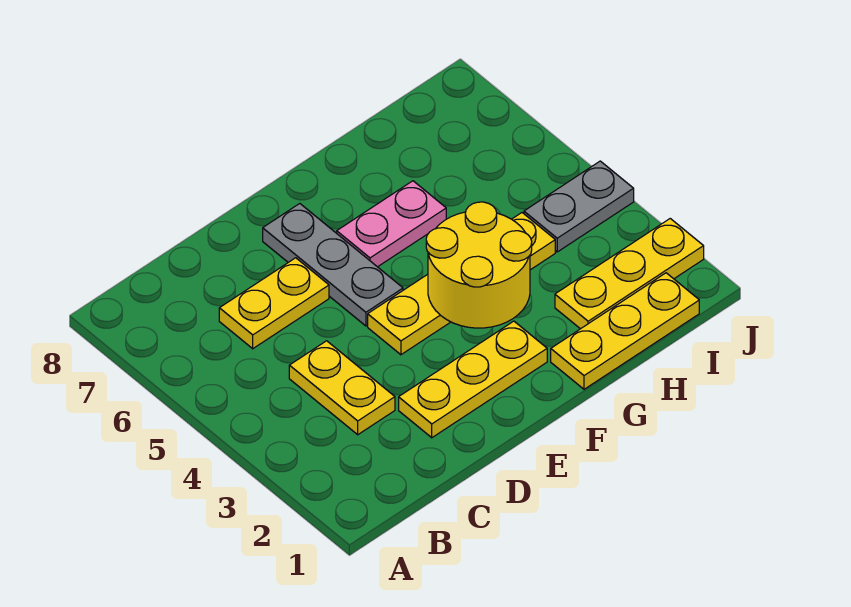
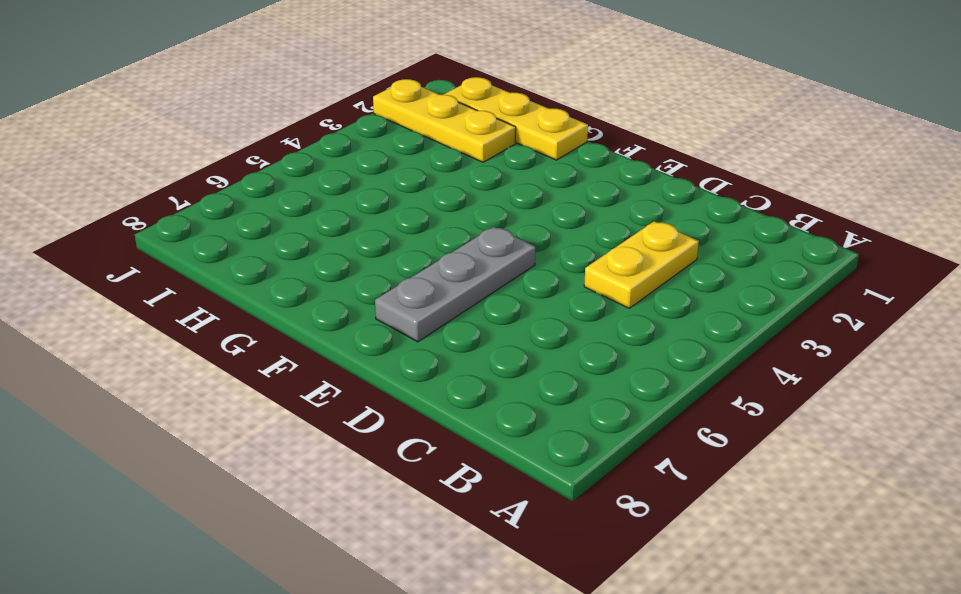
none -> yellow 1x2 plate [219,258,329,349]
none -> yellow 1x3 plate [399,321,547,438]

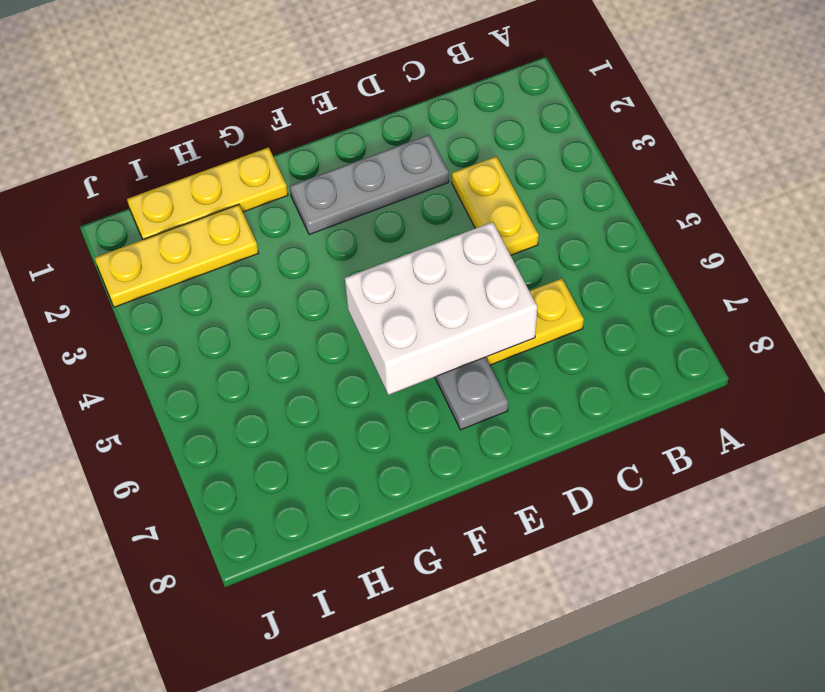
grey 1x3 plate [290,135,449,235] -> yellow 1x3 plate [399,321,547,438]
white 2x3 brick [345,222,537,395] -> none
none -> yellow 1x4 plate [368,213,555,355]
none -> pink 1x2 plate [337,181,446,267]

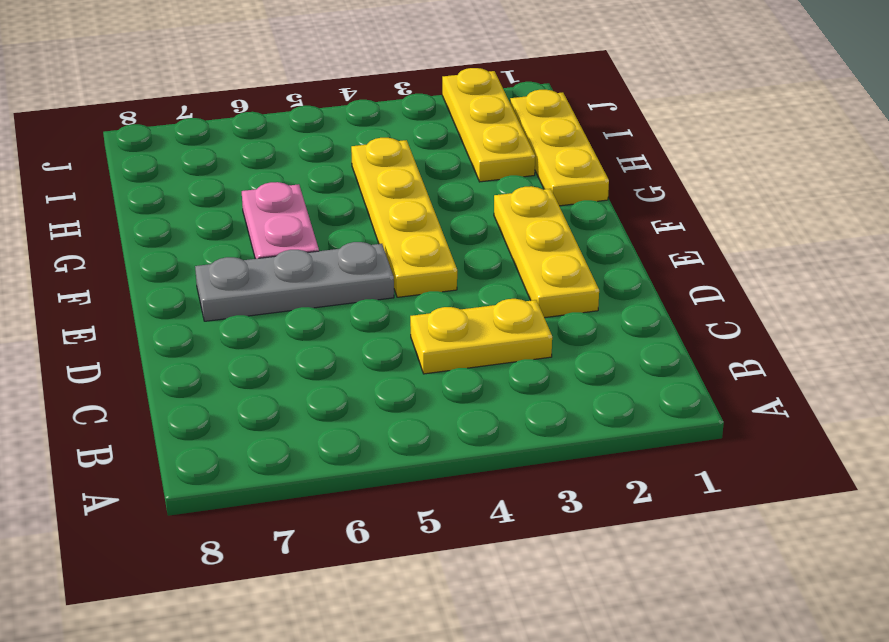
none -> yellow 1x2 plate [219,258,329,349]
none -> grey 1x2 plate [524,161,634,252]

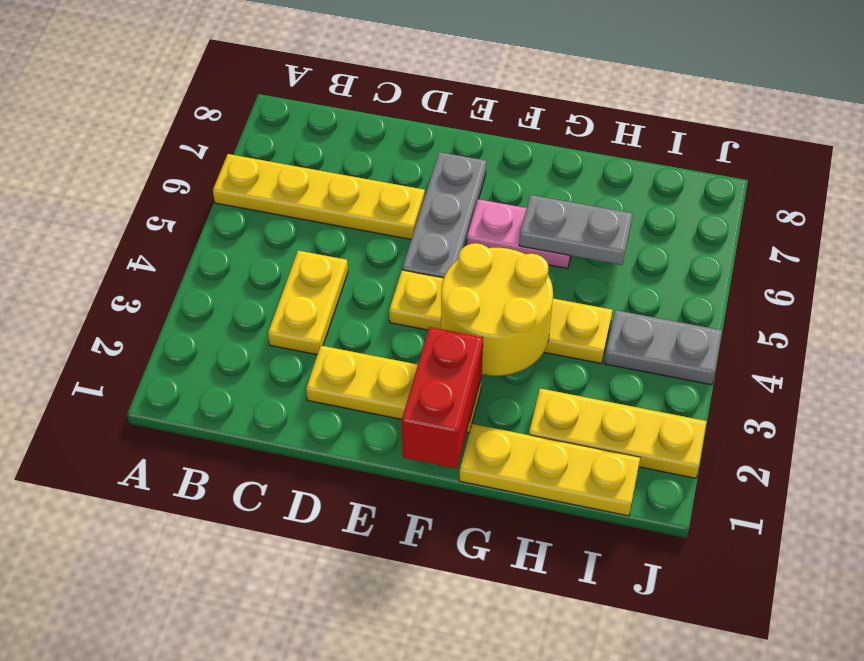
yellow 1x4 plate [213,154,425,239] -> yellow 1x2 plate [219,258,329,349]
red 1x2 brick [402,327,483,469] -> none
grey 1x2 plate [519,195,633,265] -> none

